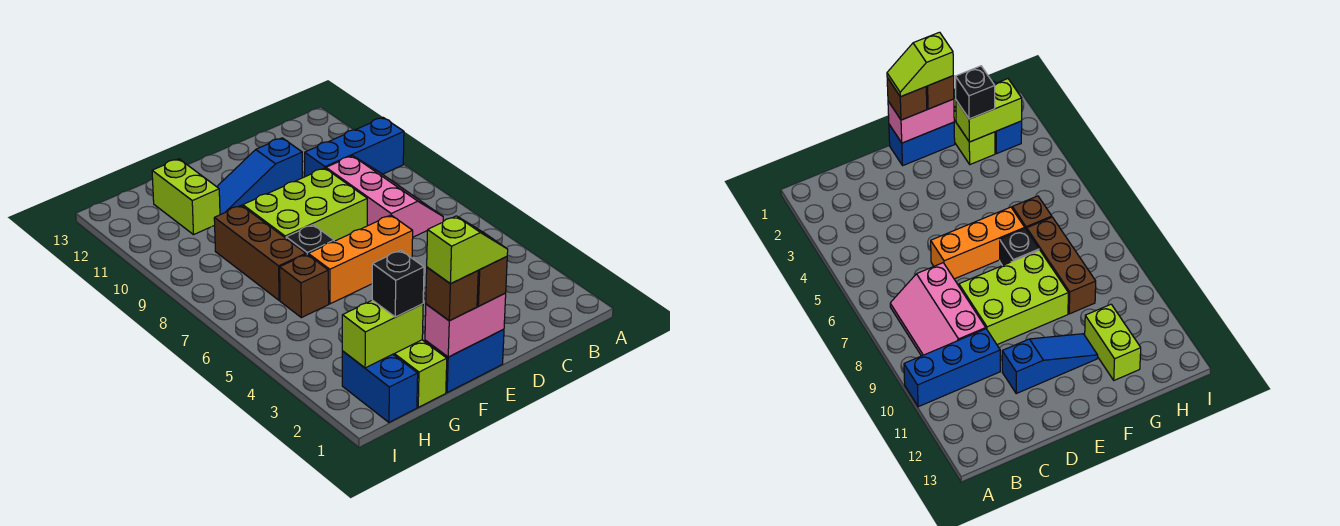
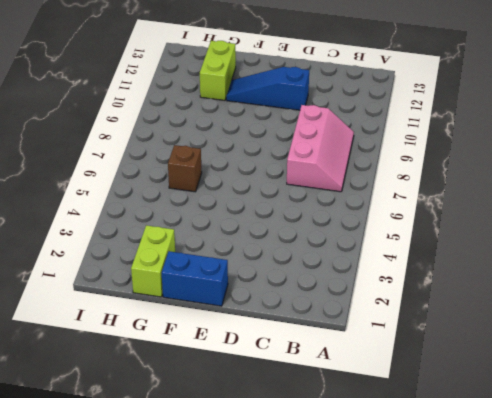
none -> blue 1x3 brick [305,118,404,177]
none -> orange 1x3 brick [308,215,413,304]
none -> lime 2x3 brick [243,168,367,241]

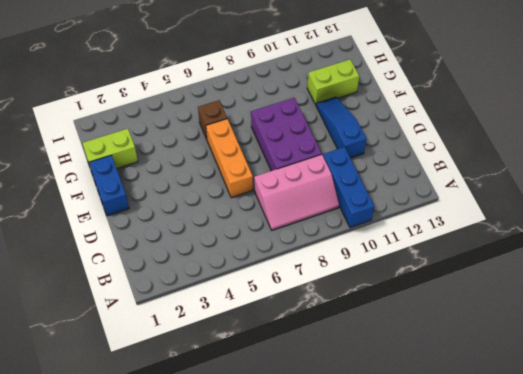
purple 2x3 brick [251,98,322,171] -> lime 2x3 brick [243,168,367,241]
none -> black 1x1 brick [286,225,334,254]
none -> brown 1x3 brick [214,205,306,300]
none -> blue 1x2 brick [342,351,418,422]

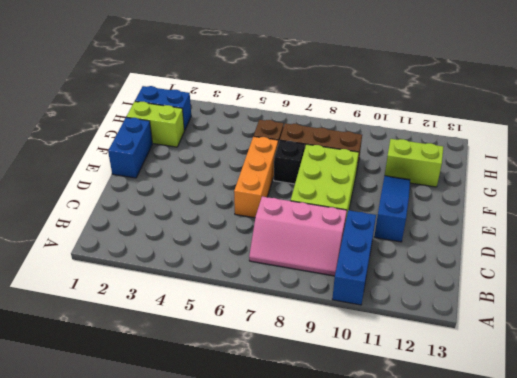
none -> pink 1x2 brick [425,293,506,357]
none -> lime 1x2 brick [342,300,423,368]
none -> brown 1x1 brick [477,257,507,306]

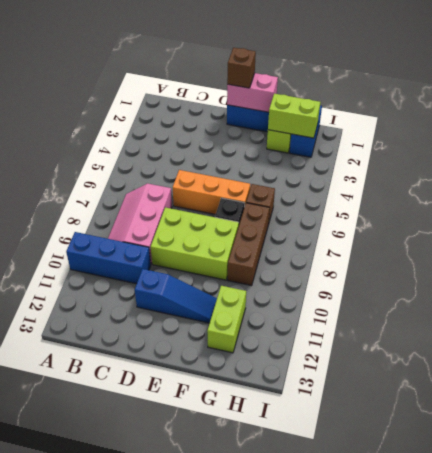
none -> brown 1x1 brick [426,267,478,321]
none -> black 1x1 brick [372,250,424,317]
none -> lime 1x2 slope [427,216,508,284]

